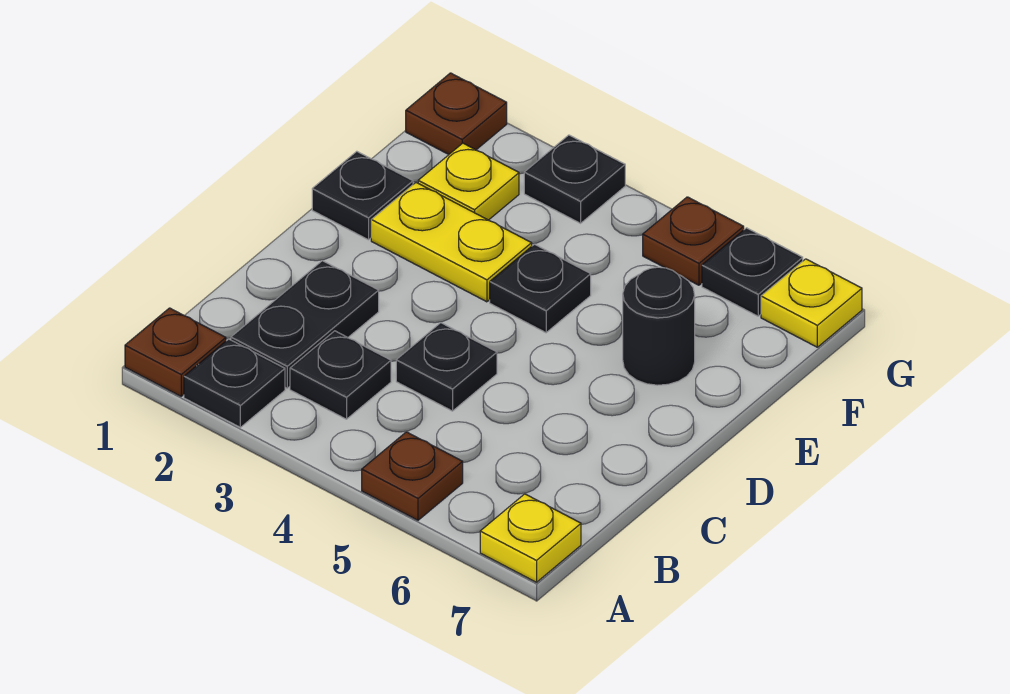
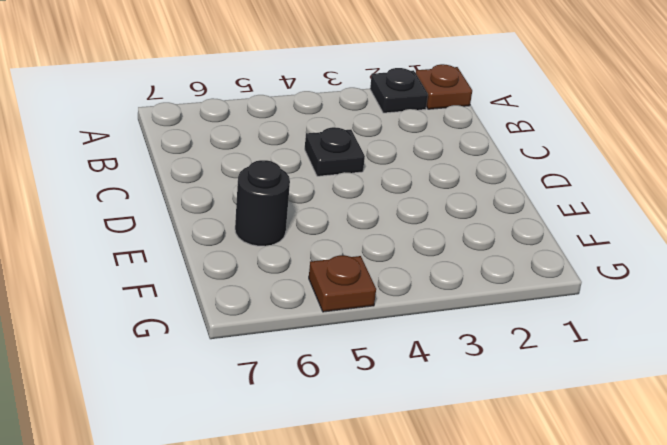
none -> brown 1x1 plate [362,432,463,520]
none -> yellow 1x1 plate [480,494,581,582]
none -> black 1x2 plate [231,261,379,388]

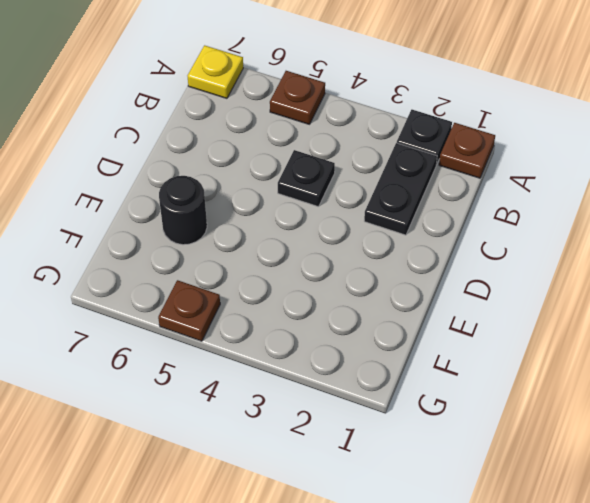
none -> black 1x1 plate [290,331,391,419]
none -> black 1x1 plate [312,151,413,240]
none -> yellow 1x2 plate [371,183,532,302]

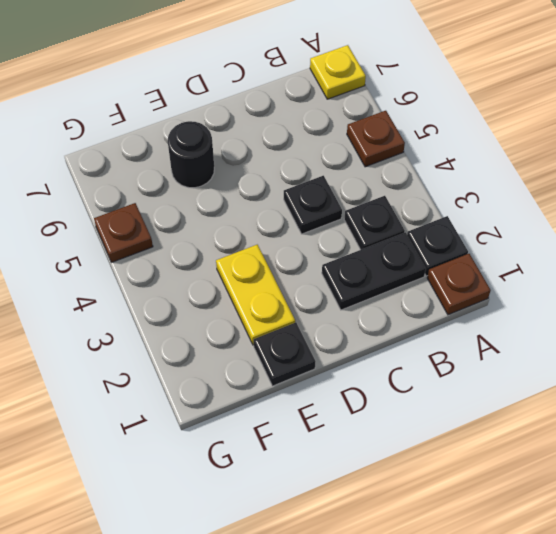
none -> black 1x1 plate [490,244,591,333]
none -> yellow 1x1 plate [418,143,519,220]
none -> brown 1x1 plate [406,73,507,154]

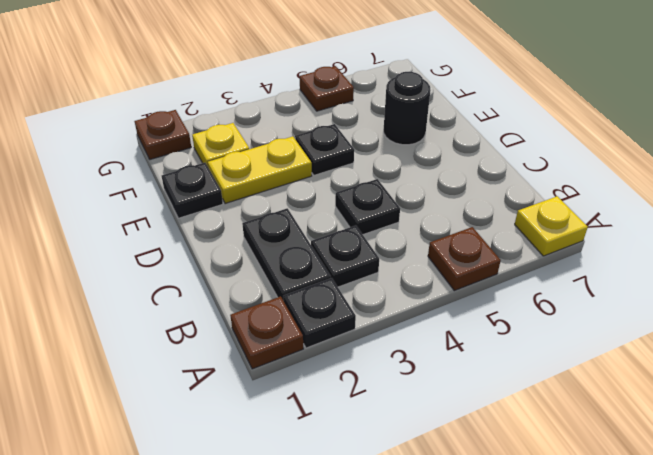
none -> black 1x1 plate [524,135,625,223]
none -> black 1x1 plate [702,228,803,316]
none -> yellow 1x1 plate [761,259,862,347]

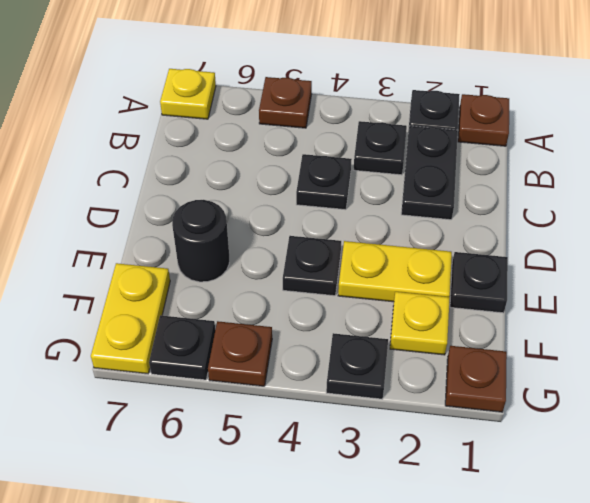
yellow 1x2 plate [91,263,170,374] -> yellow 1x1 plate [761,259,862,347]

